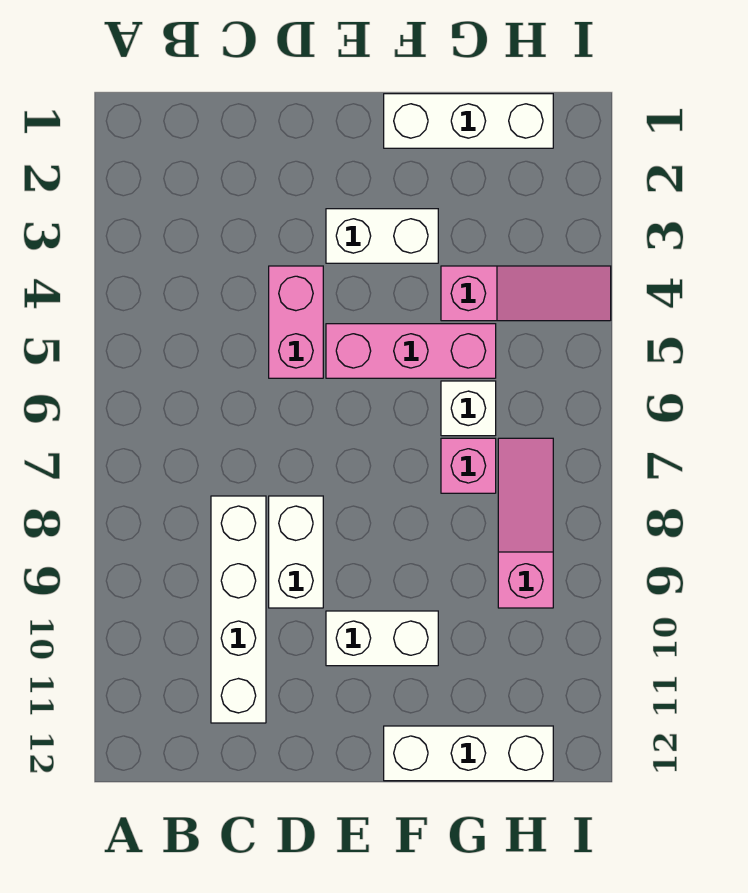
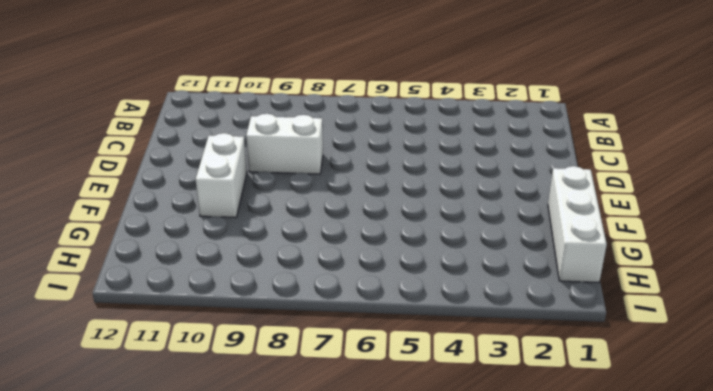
none -> white 1x4 brick [211,496,266,723]
none -> pink 1x2 brick [269,266,323,378]
none -> white 1x2 brick [326,209,438,263]

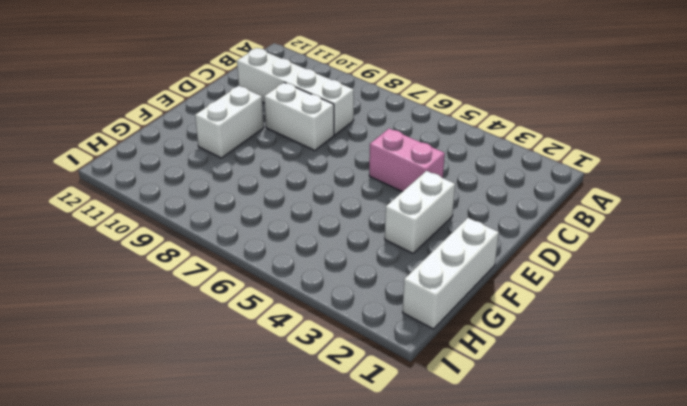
none -> pink 1x3 brick [326,324,496,378]
none -> white 1x3 brick [384,726,553,781]
none -> pink 1x3 slope [441,266,611,321]

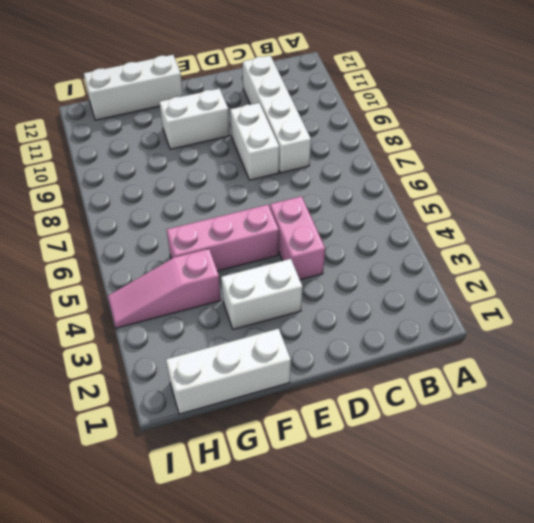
none -> white 1x1 brick [441,381,496,436]
none -> pink 1x1 brick [441,438,496,493]
none -> pink 1x3 slope [498,438,553,608]

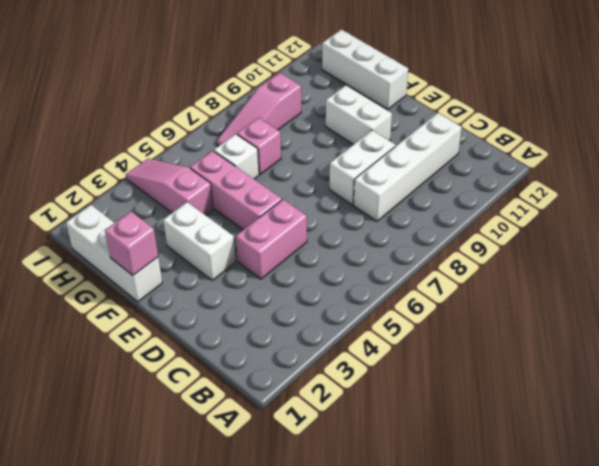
pink 1x1 brick [105,212,158,275] -> none

